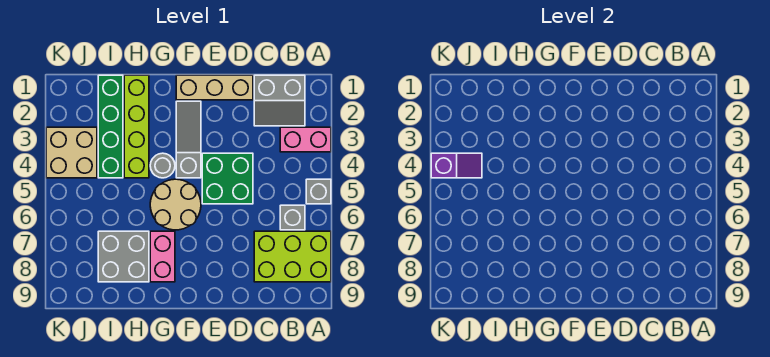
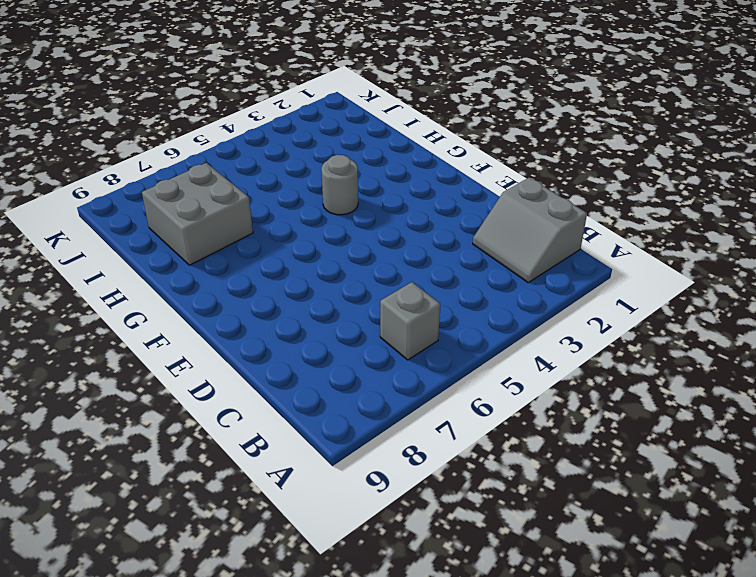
none -> pink 1x2 brick [280,127,331,152]
none -> grey 1x1 brick [306,179,331,204]
none -> lime 2x3 brick [254,231,331,282]

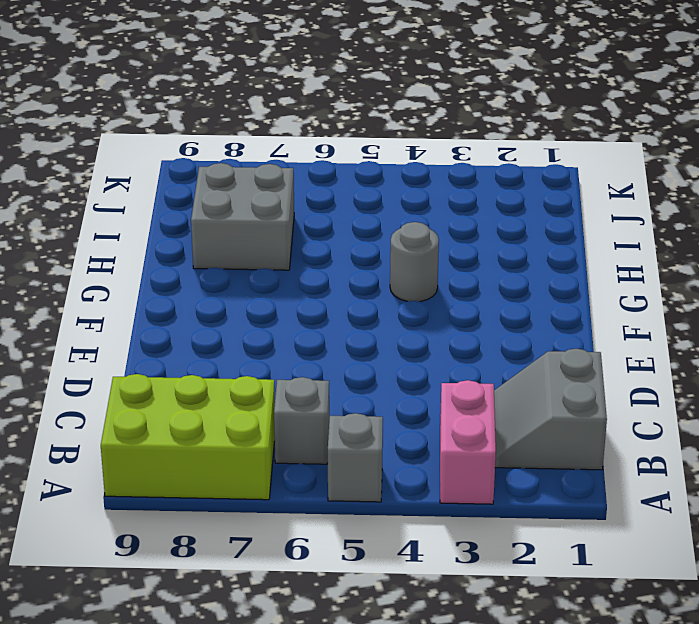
lime 2x3 brick [101,374,275,500] -> lime 2x3 brick turned to [254,231,331,282]
none -> tan 1x3 brick [176,75,253,100]
none -> green 2x2 brick [202,153,253,204]
none -> grey 1x3 slope [176,101,201,178]

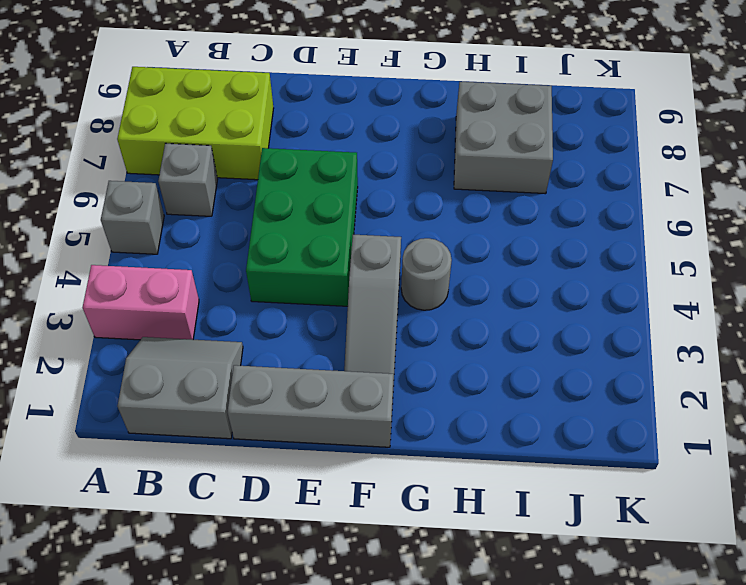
grey 1x3 brick [228,365,394,447] -> tan 1x3 brick [176,75,253,100]
green 2x3 brick [246,148,358,306] -> green 2x2 brick [202,153,253,204]
none -> tan 2x2 round brick [150,179,201,230]
none -> pink 1x2 brick [150,231,175,282]
none -> lime 1x4 brick [124,75,149,178]

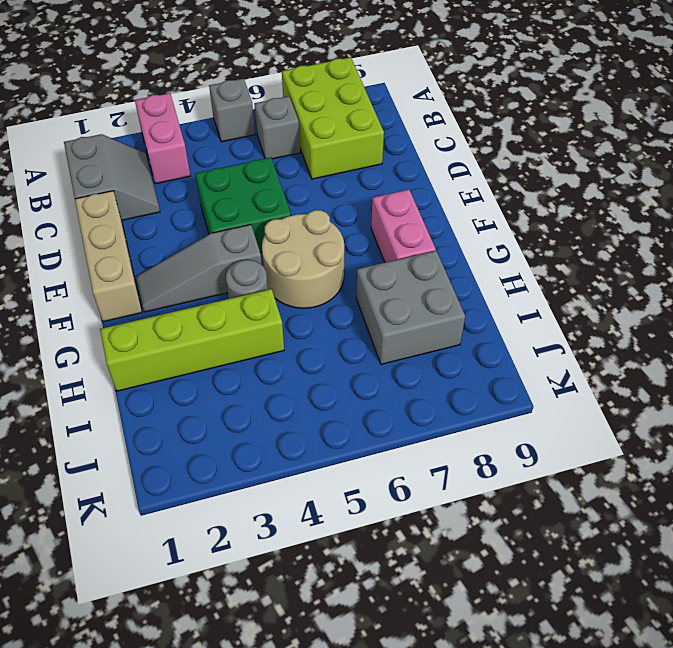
pink 1x2 brick [371,190,436,262] -> pink 1x2 brick turned to [150,231,175,282]
none -> green 1x4 brick [98,75,123,178]
none -> tan 2x2 brick [46,127,97,178]
none -> purple 1x2 slope [431,153,482,178]

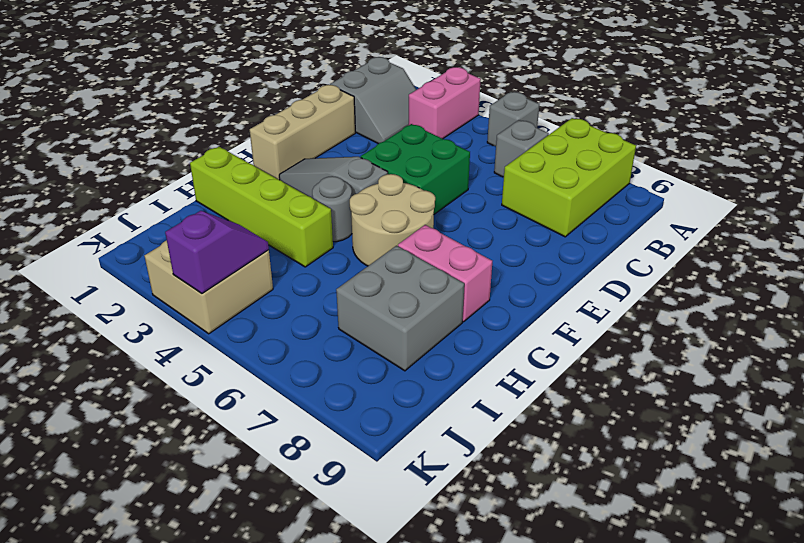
none -> green 1x4 brick [98,75,123,178]

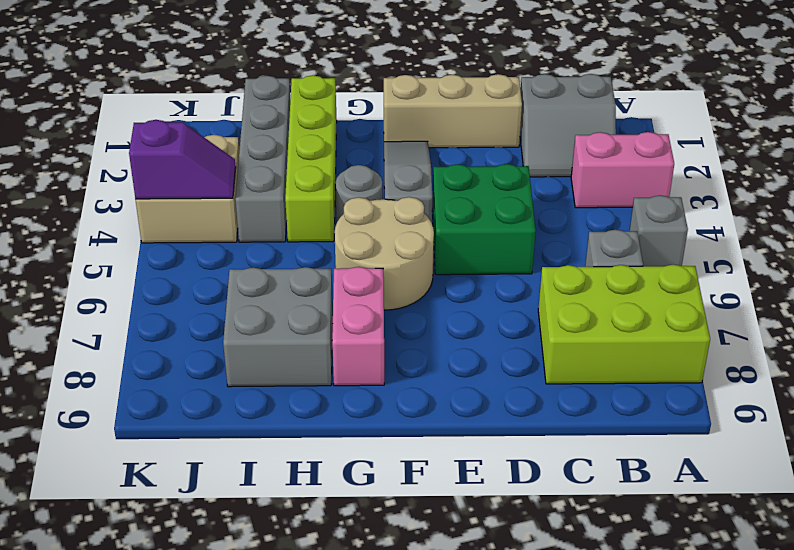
grey 1x4 brick [235,76,290,242] -> green 1x4 brick [98,75,123,178]

